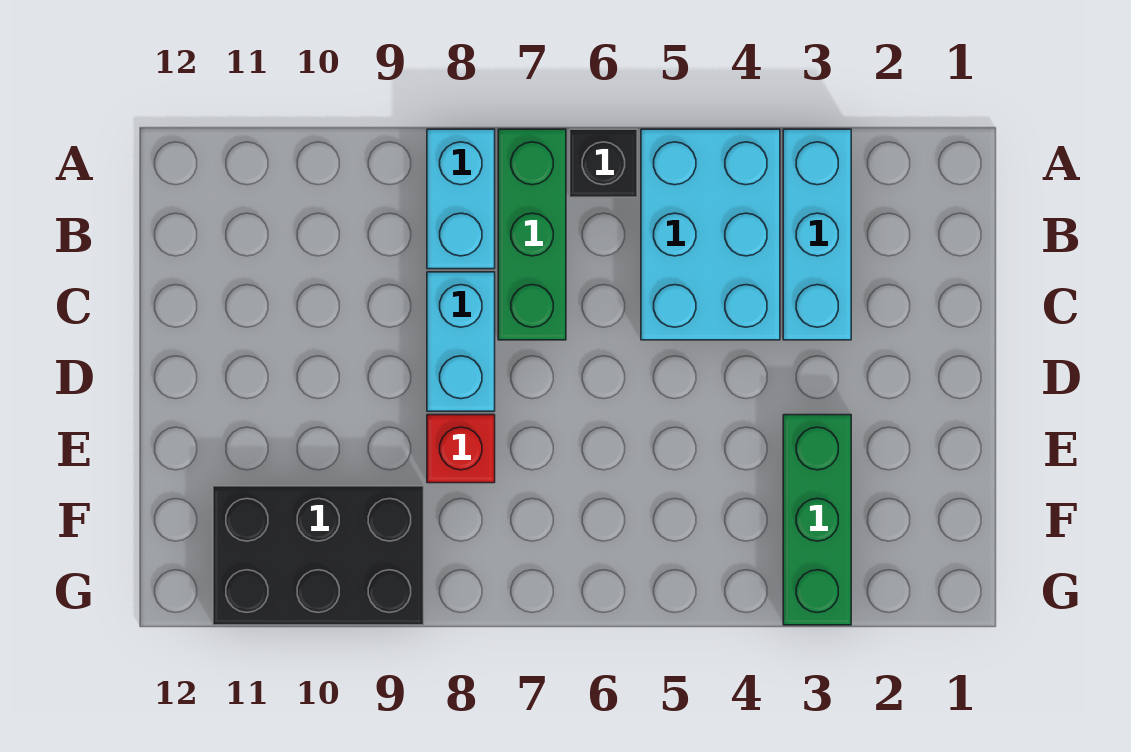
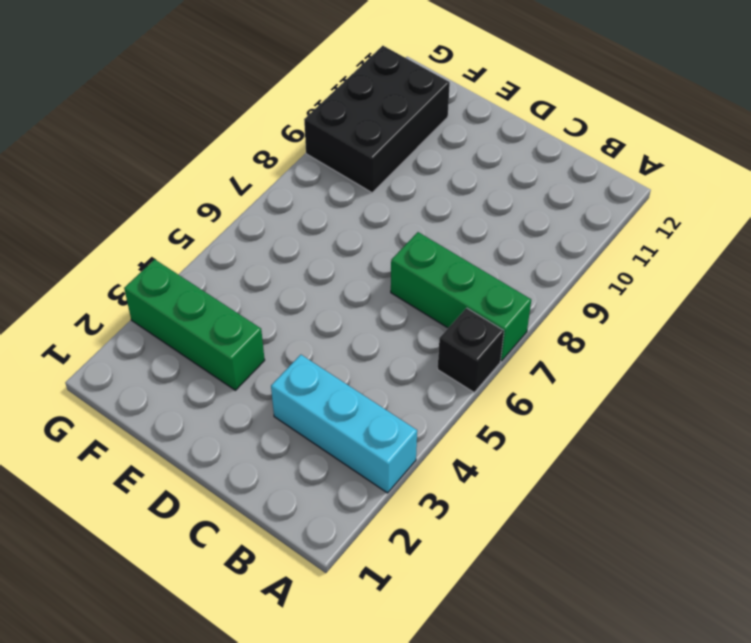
none -> cyan 2x3 brick [641,129,780,340]
none -> cyan 1x2 brick [427,129,495,269]

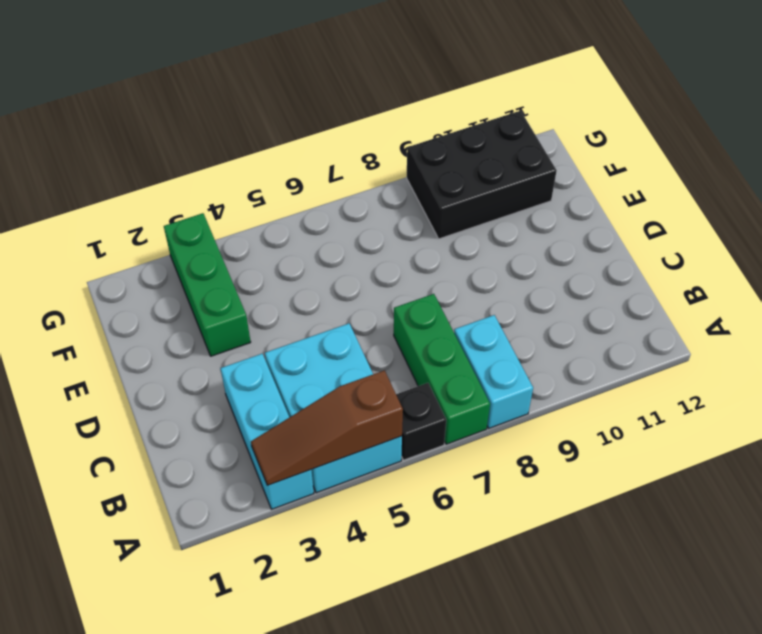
brown 1x3 slope [251,370,403,485] -> none
none -> cyan 1x2 brick [427,272,495,411]
none -> red 1x1 brick [427,415,495,483]

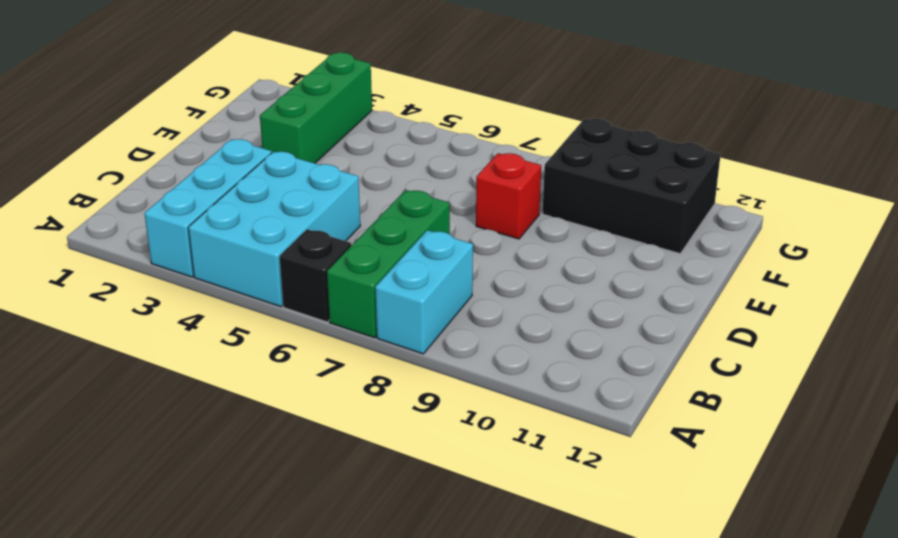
none -> cyan 1x2 brick [427,272,495,411]

